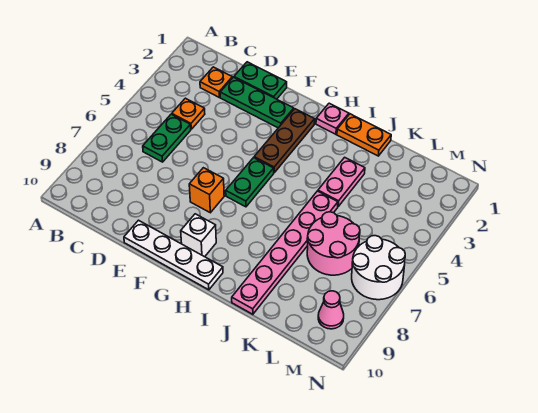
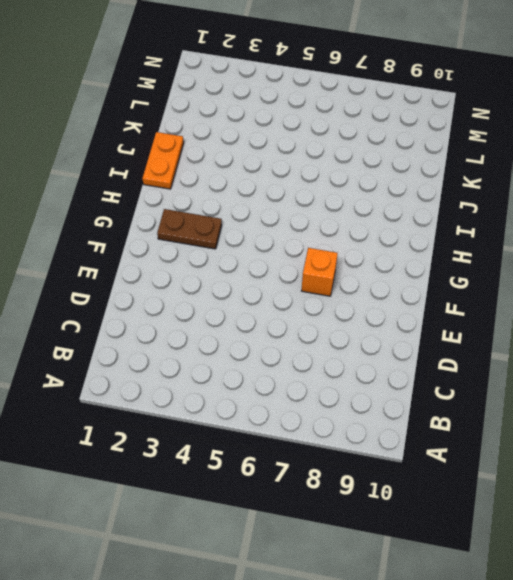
brown 1x2 plate [157,209,222,249] -> brown 1x3 plate [254,109,315,173]
none -> orange 1x1 plate [200,67,232,97]
none -> orange 1x1 plate [172,98,205,129]
none -> green 1x2 plate [143,114,191,162]

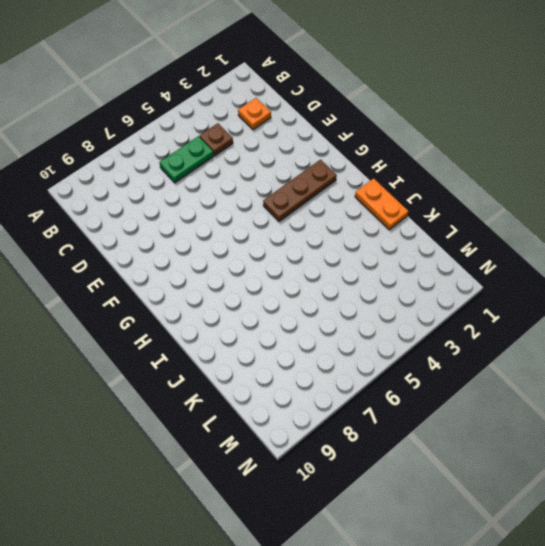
brown 1x1 plate [199,123,233,156] -> orange 1x1 plate [172,98,205,129]
none -> green 1x2 plate [234,62,287,99]
none -> green 1x3 plate [220,77,294,128]
none -> white 1x4 plate [124,220,223,290]

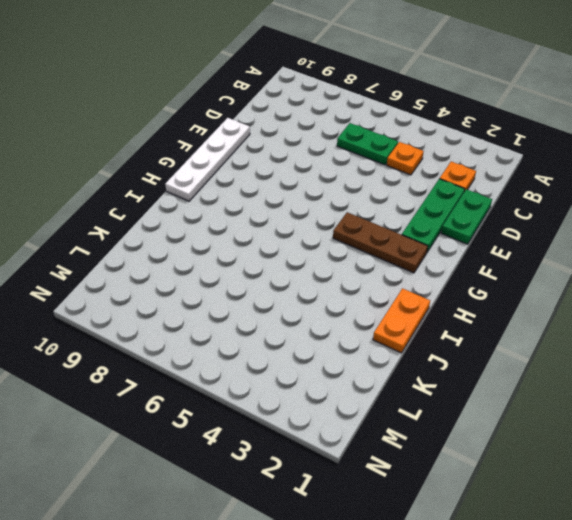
none -> orange 1x1 brick [189,168,224,213]
none -> green 1x2 plate [226,158,274,207]
none -> white 1x1 brick [181,214,216,257]

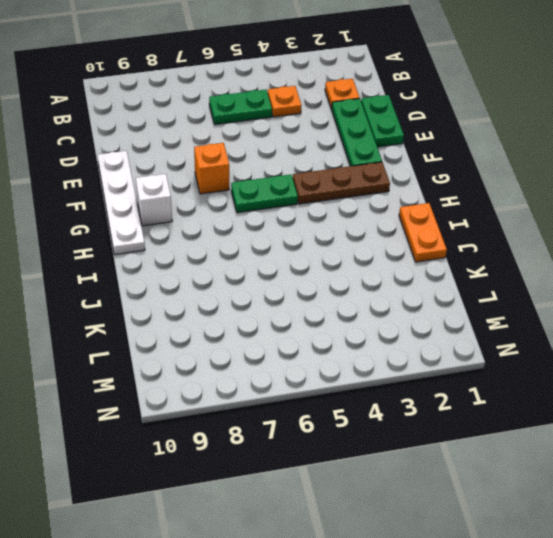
none -> pink 1x1 plate [316,103,349,134]
none -> pink 1x2 plate [318,157,365,206]
none -> pink 1x6 plate [232,191,338,314]

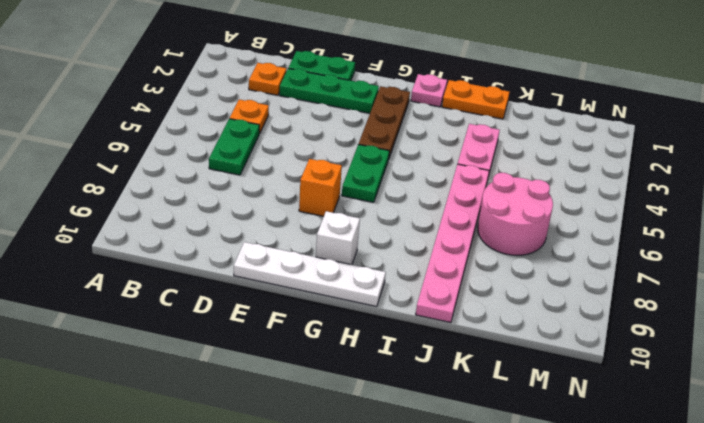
none -> white 2x2 round brick [352,236,405,300]
none -> pink 1x1 cone [318,291,344,329]

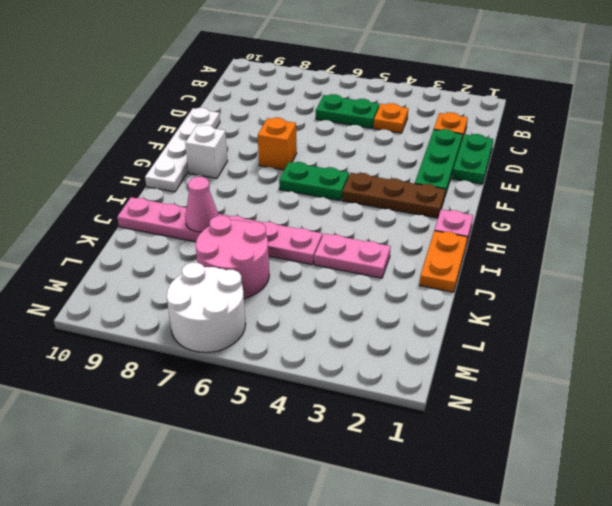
pink 1x1 cone [185,177,218,232] -> pink 1x1 cone moved to [318,291,344,329]

